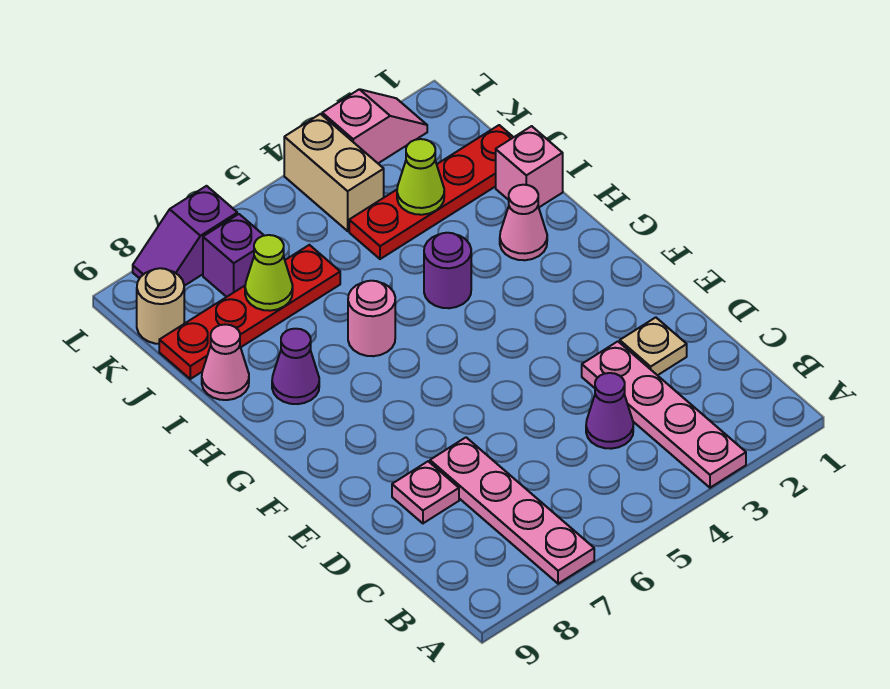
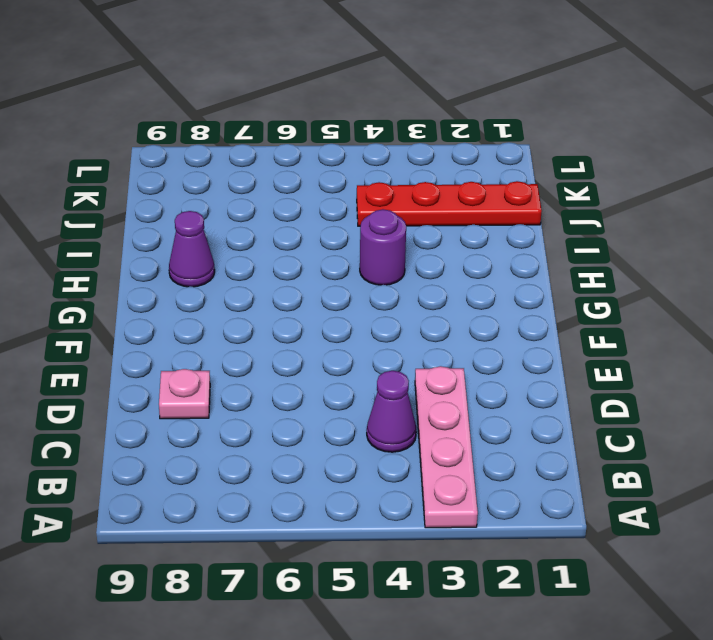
none -> pink 1x4 plate [430,437,594,584]
none -> tan 1x1 plate [620,317,687,375]
none -> pink 1x1 cone [500,185,547,260]

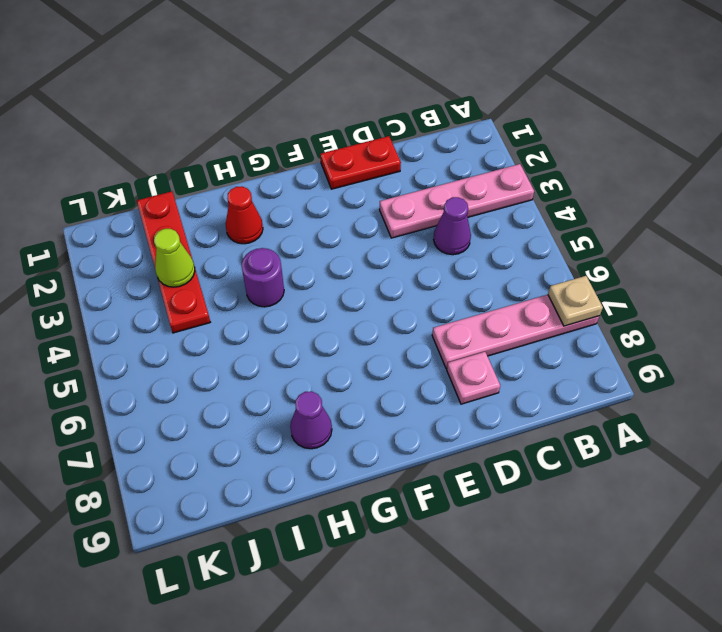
tan 1x1 plate [548,276,603,326] -> tan 1x1 plate moved to [620,317,687,375]
red 1x2 plate [320,136,401,189] -> none
red 1x1 cone [226,186,263,244] -> pink 1x1 cone [500,185,547,260]
none -> pink 1x1 round brick [348,281,395,356]
none -> pink 1x1 brick [496,126,563,207]
none -> pink 1x1 cone [202,324,249,400]

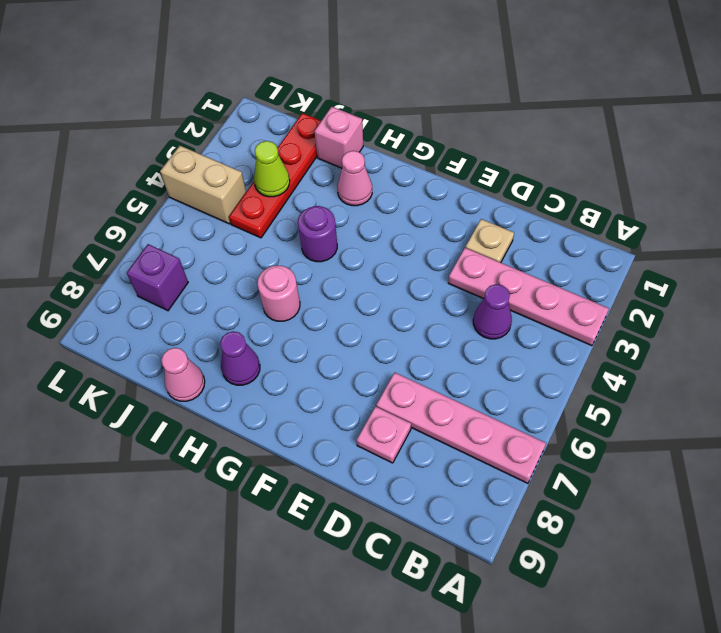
none -> red 1x4 plate [159,245,340,379]
none -> tan 1x1 round brick [137,268,184,344]
none -> pink 1x2 slope [322,89,427,163]

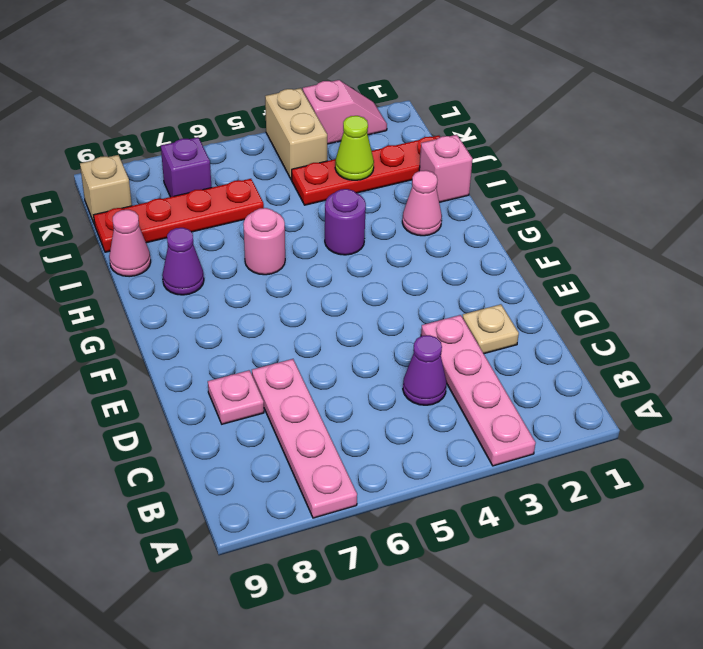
tan 1x1 brick [80,155,132,225] -> tan 1x1 round brick [137,268,184,344]
none -> purple 1x2 slope [133,186,237,286]
none -> lime 1x1 cone [245,235,293,311]

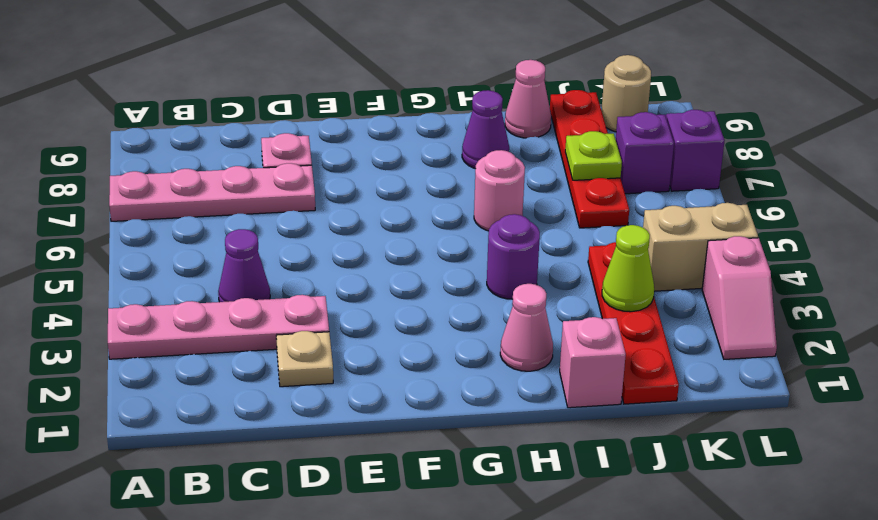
lime 1x1 plate [565,131,622,180] -> lime 1x1 cone [245,235,293,311]

